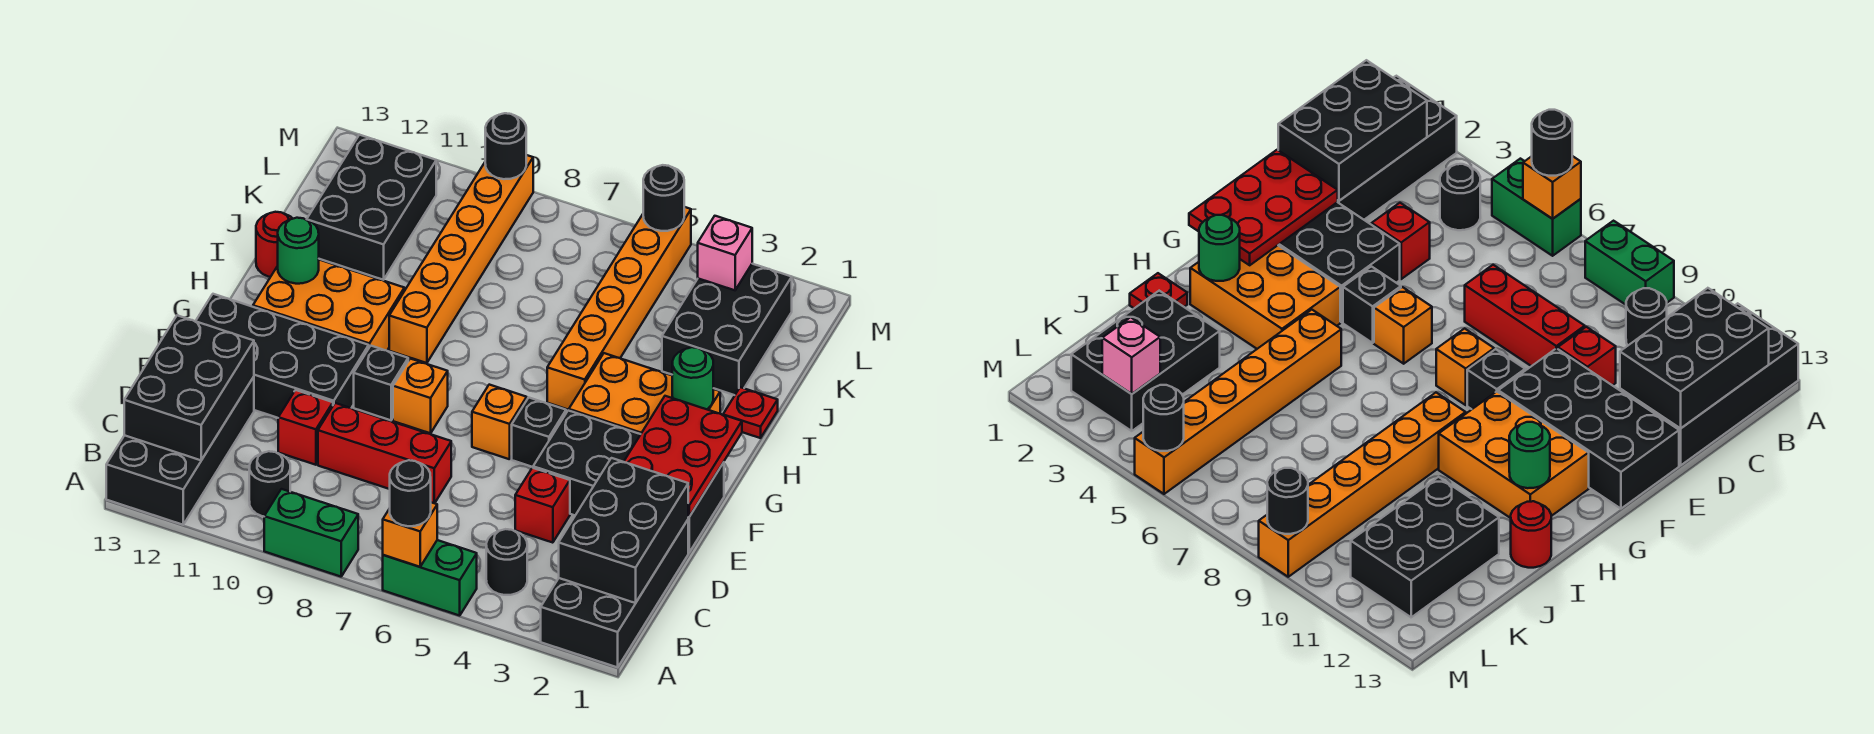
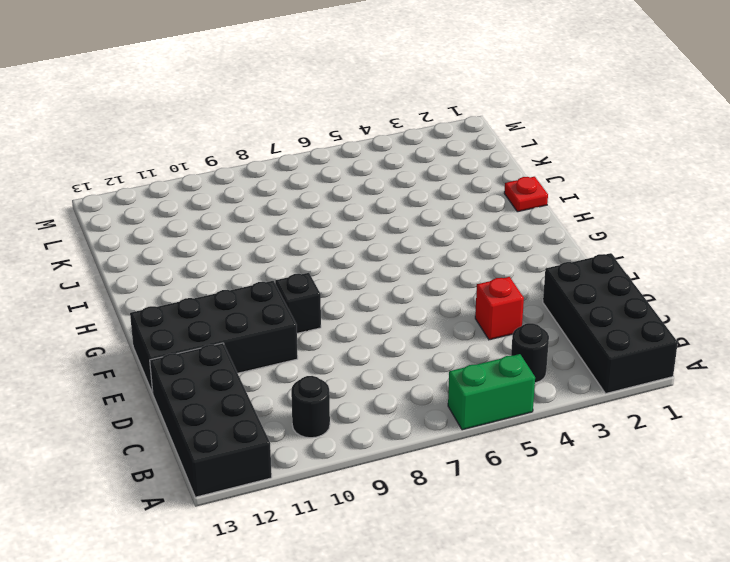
none -> green 1x2 brick [264,489,358,577]
none -> red 1x3 brick [318,403,451,503]
none -> red 1x1 brick [278,390,333,465]
none -> black 2x4 brick [533,411,724,553]

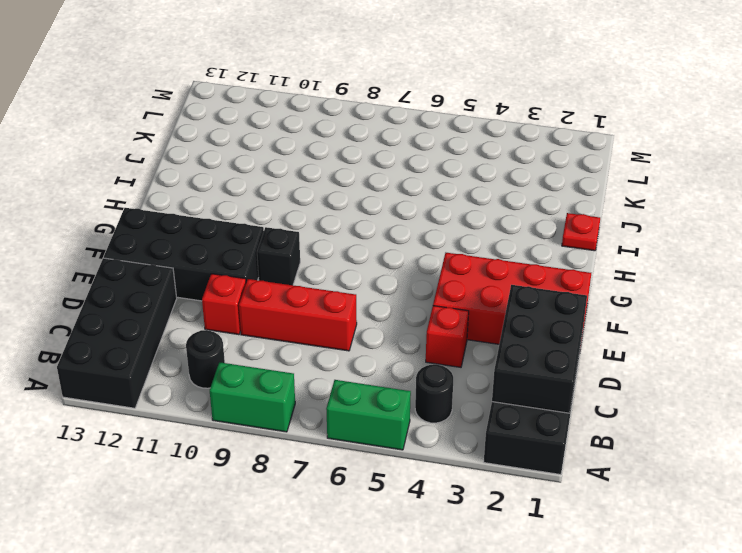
red 2x4 brick [433,253,591,349] -> black 2x4 brick [533,411,724,553]
none -> black 1x1 brick [512,398,566,467]
none -> orange 1x1 brick [472,385,527,459]
none -> orange 1x1 brick [393,359,448,433]
none -> orange 2x3 brick [569,353,720,434]

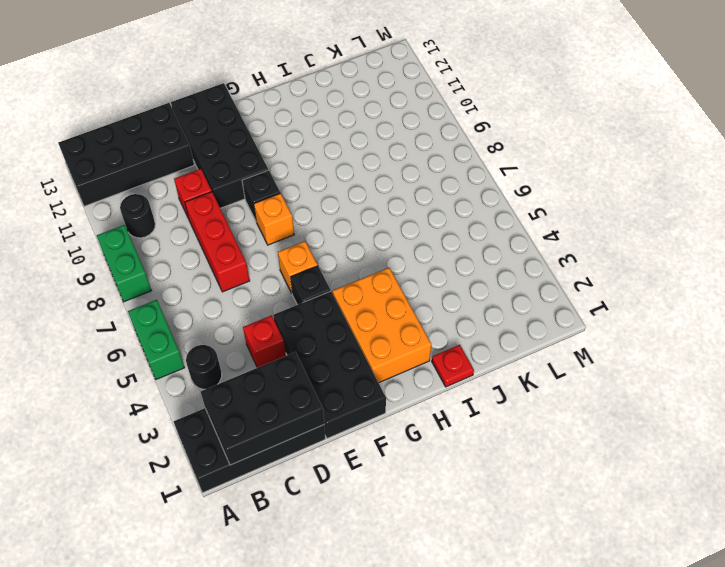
none -> orange 2x3 brick [253,260,404,351]
none -> orange 1x6 brick [547,207,691,410]
none -> orange 1x6 brick [389,155,533,363]
none -> red 1x1 round brick [256,212,293,277]

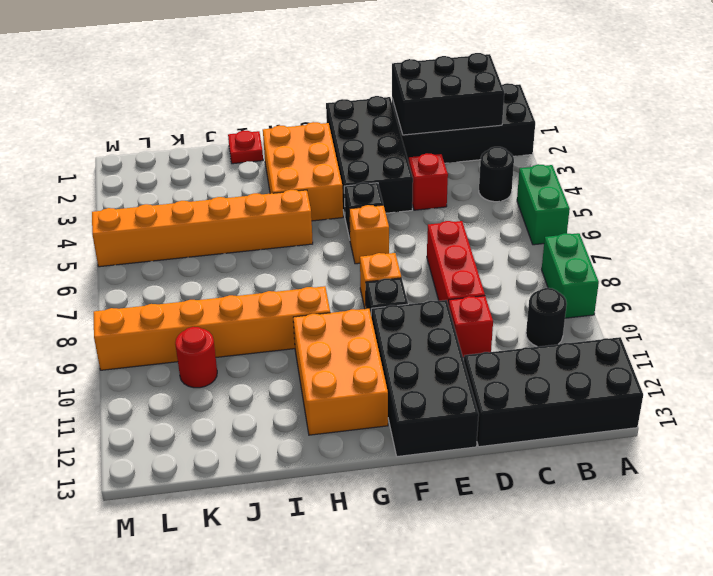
red 1x1 round brick [175,327,217,388] -> red 1x1 round brick moved to [256,212,293,277]
none -> black 2x3 brick [662,264,792,395]
none -> black 2x3 brick [307,135,436,280]
none -> orange 1x1 brick [383,502,437,567]
none -> black 2x3 brick [124,315,254,460]

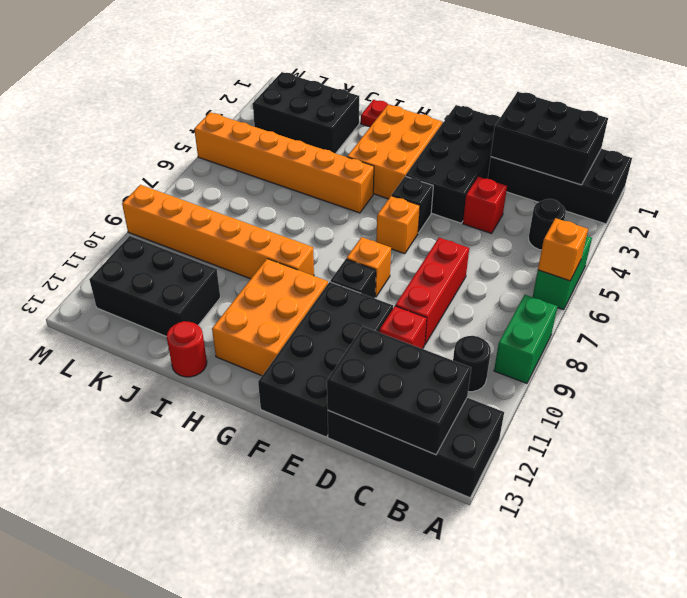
none -> red 2x3 plate [624,396,742,517]
none -> green 1x1 round brick [672,347,713,409]
none -> green 1x1 round brick [278,218,319,284]
none -> pink 1x1 brick [698,216,752,290]

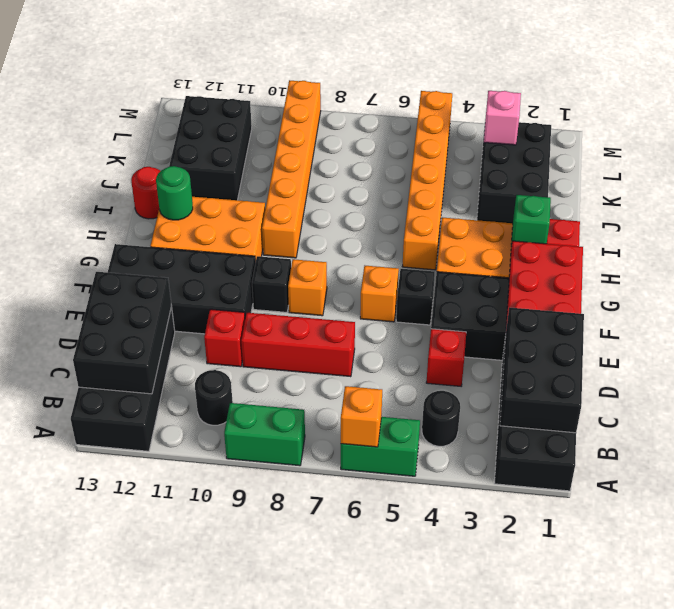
green 1x1 brick [511,195,551,246] -> green 1x1 round brick [672,347,713,409]
none -> black 1x1 round brick [643,165,684,231]
none -> black 1x1 round brick [485,113,526,179]
none -> black 1x1 round brick [390,460,431,526]

